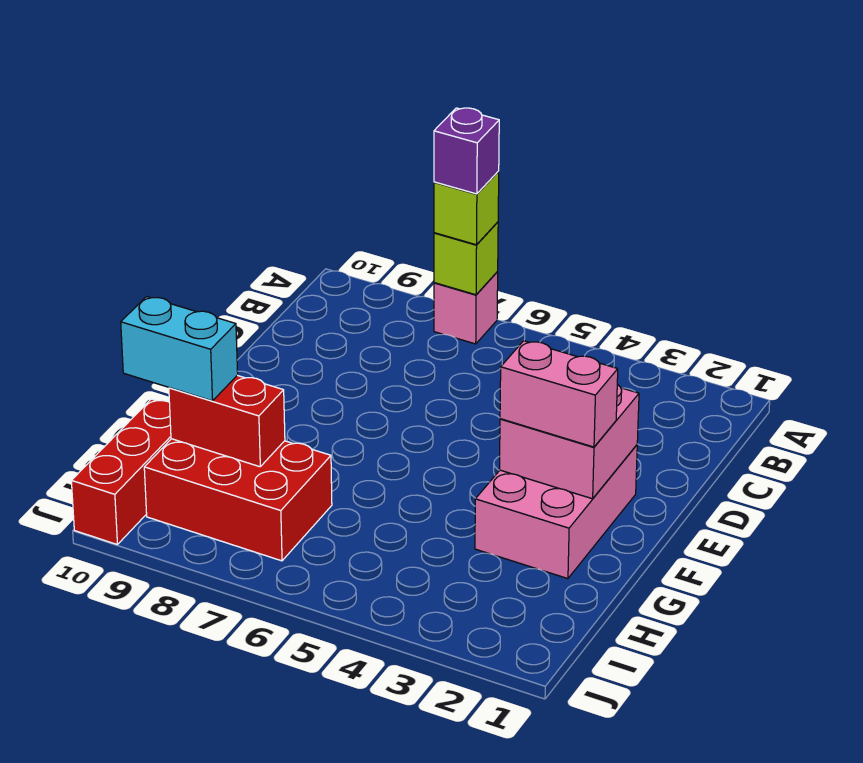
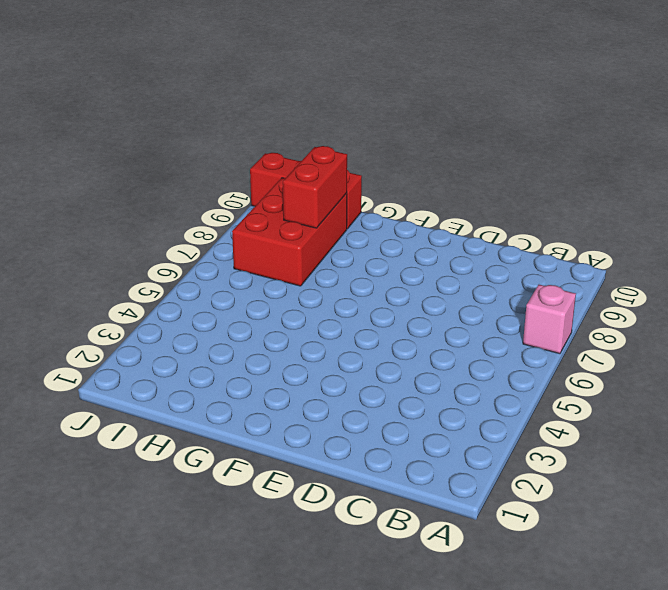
none -> pink 2x3 brick [475,445,637,579]
none -> lime 1x1 brick [434,222,498,295]

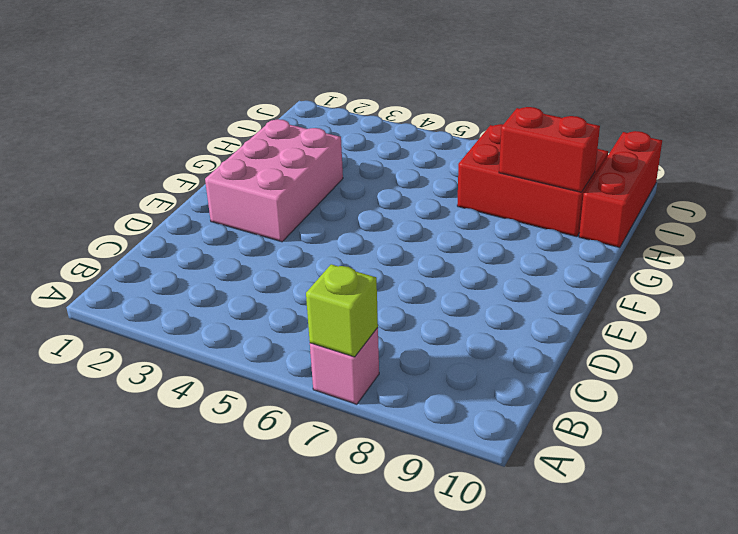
none -> pink 2x2 brick [499,384,639,499]
none -> lime 1x1 brick [434,171,499,245]

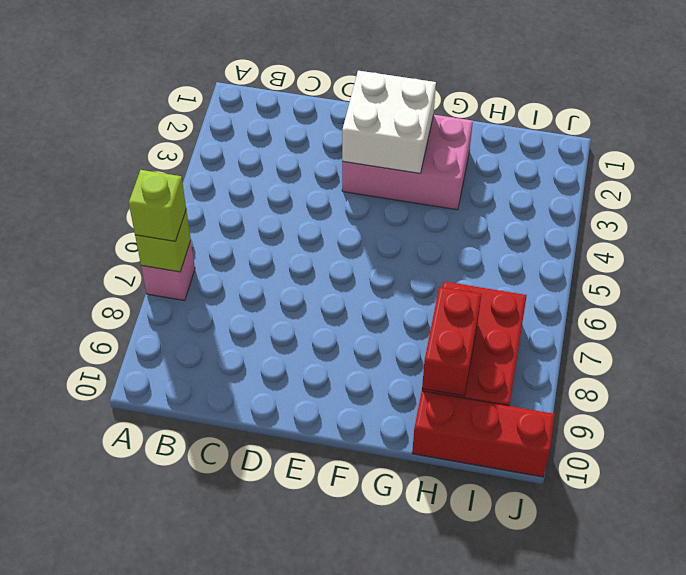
white 2x2 brick [342,71,436,173] -> pink 2x2 brick [499,384,639,499]
none -> pink 1x2 brick [500,341,618,447]
none -> cyan 1x2 brick [121,297,238,401]

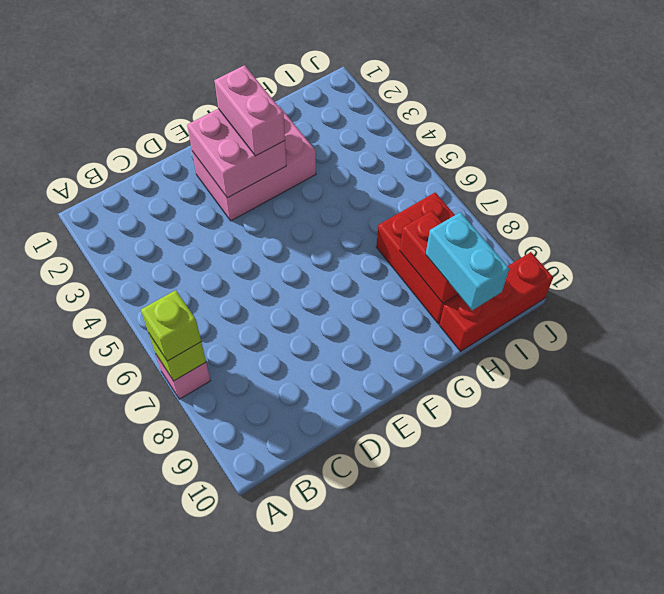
none -> purple 1x1 brick [434,108,499,194]

